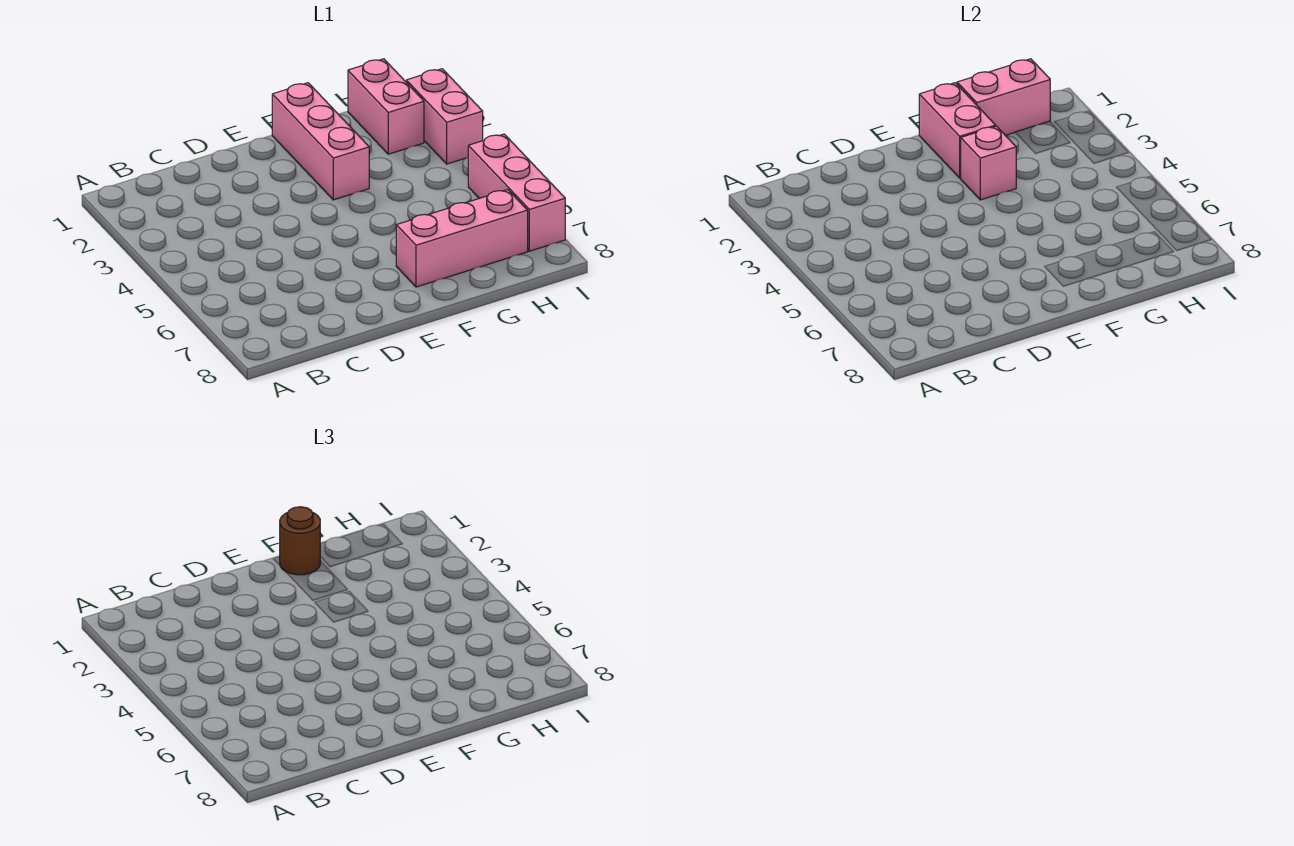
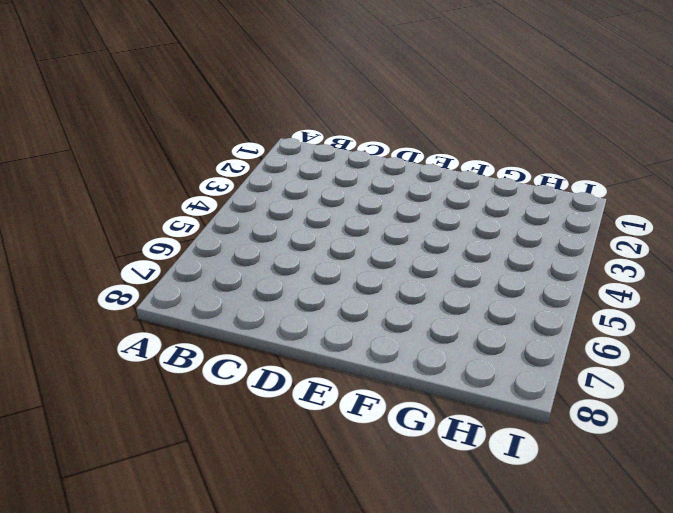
none -> pink 1x3 brick [272,83,369,200]
none -> pink 1x3 brick [396,190,528,287]

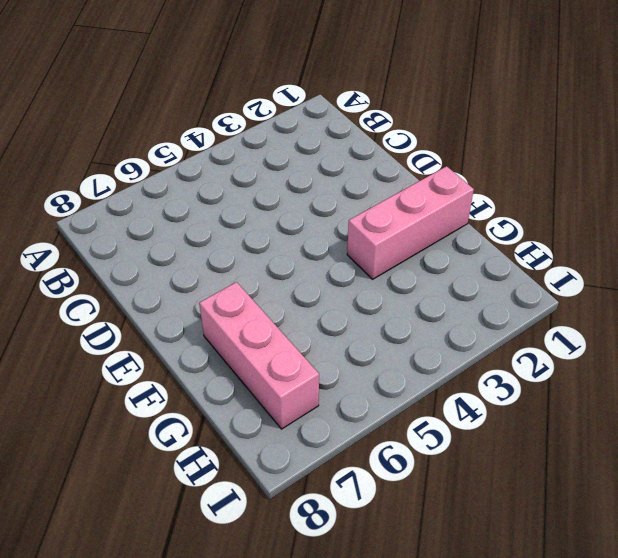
none -> pink 1x2 brick [348,59,424,154]
none -> pink 1x2 brick [406,69,483,164]

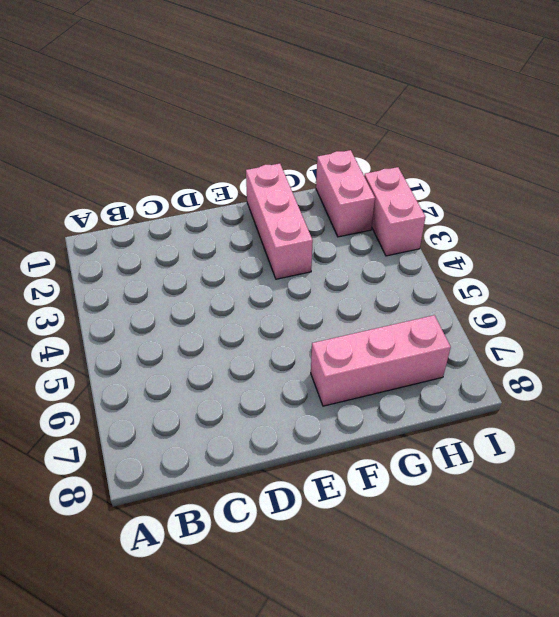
none -> pink 1x3 brick [468,134,565,251]
none -> pink 1x2 brick [919,83,996,178]

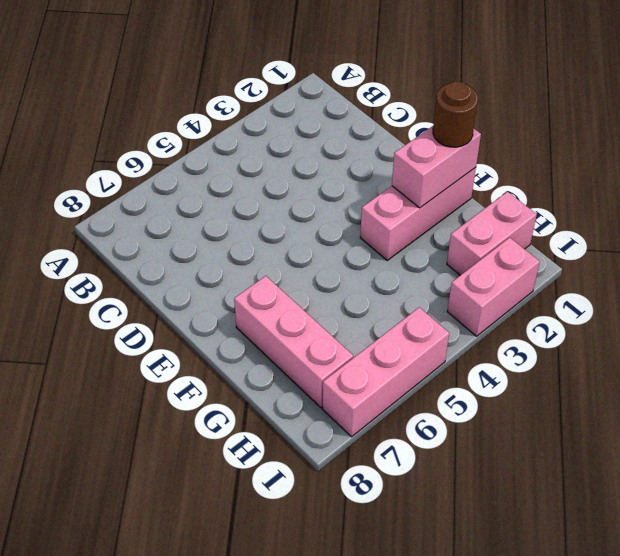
none -> pink 1x1 brick [961,126,1016,200]
none -> pink 1x2 brick [957,59,1050,135]

